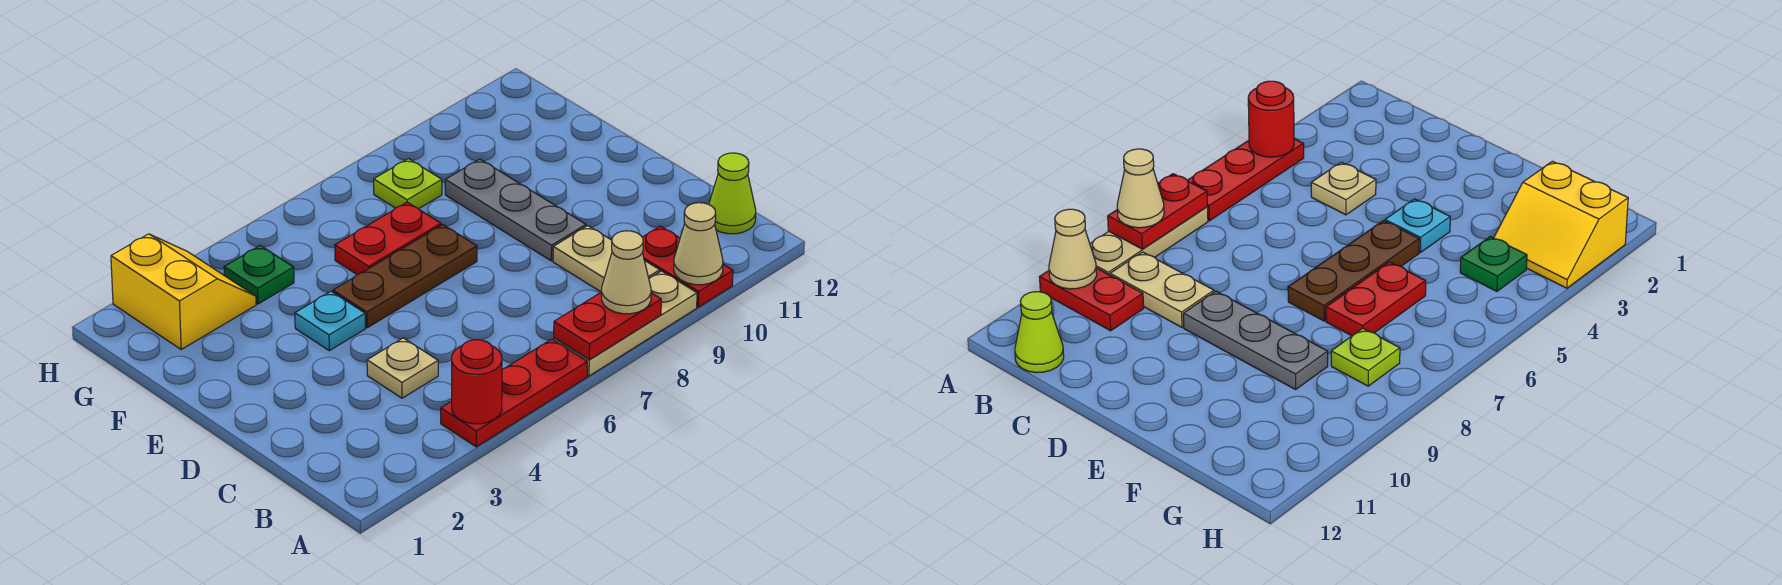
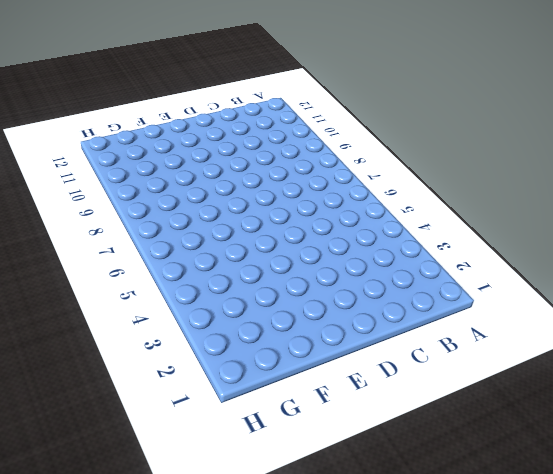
none -> red 1x3 plate [441,339,587,447]
none -> tan 1x3 plate [554,271,697,376]
none -> red 1x2 plate [642,226,733,307]

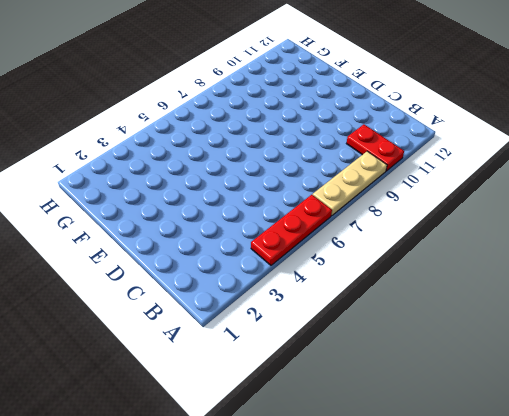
none -> tan 1x2 plate [553,226,660,292]
none -> lime 1x1 cone [709,153,756,234]
none -> tan 1x1 plate [367,338,438,398]

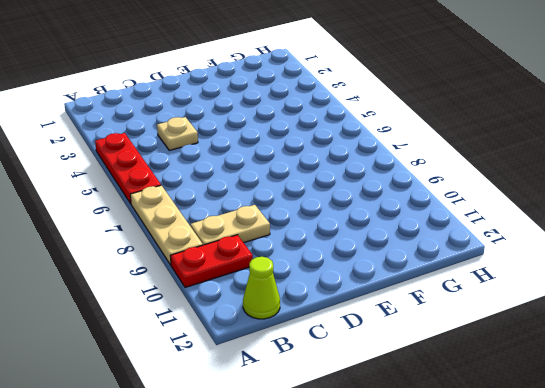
none -> grey 1x3 plate [445,159,586,261]
none -> cyan 1x1 plate [295,291,365,351]
none -> brown 1x3 plate [333,225,477,328]

